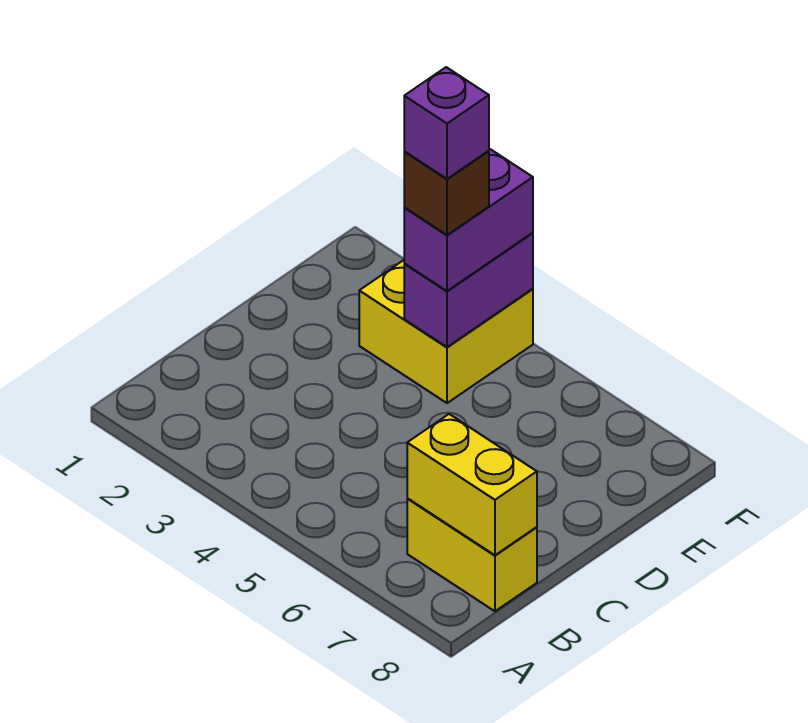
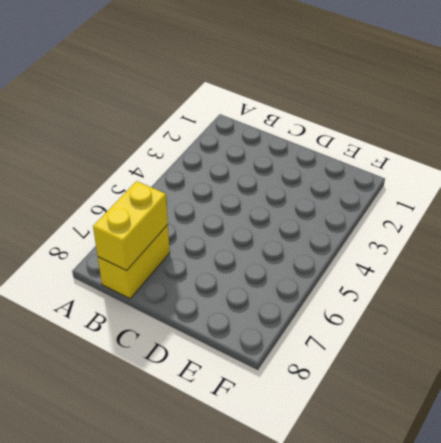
none -> yellow 2x2 brick [359,260,533,403]
none -> purple 1x2 brick [404,233,533,347]

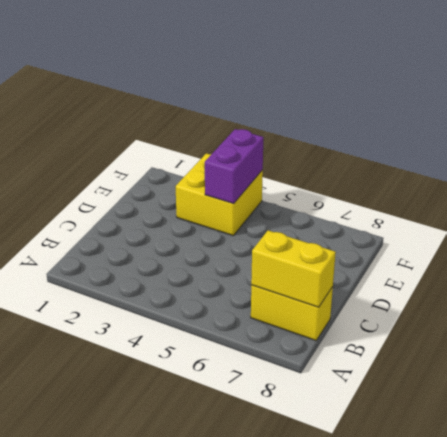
none -> purple 1x2 brick [404,149,533,291]
none -> brown 1x1 brick [404,151,489,235]

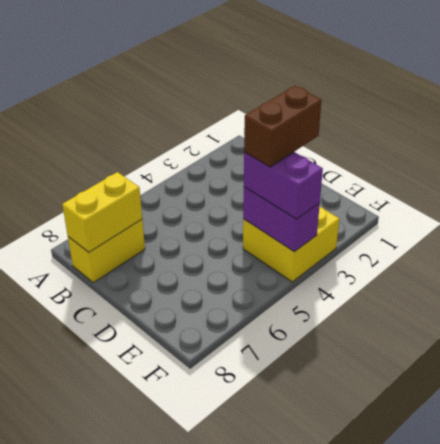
brown 1x2 brick [244,86,322,167] -> brown 1x1 brick [404,151,489,235]
none -> purple 1x1 brick [404,67,489,179]

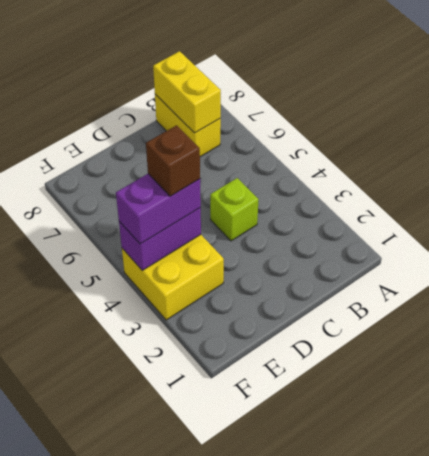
lime 1x1 brick [210,178,259,241] -> none
none -> purple 1x1 brick [404,67,489,179]

